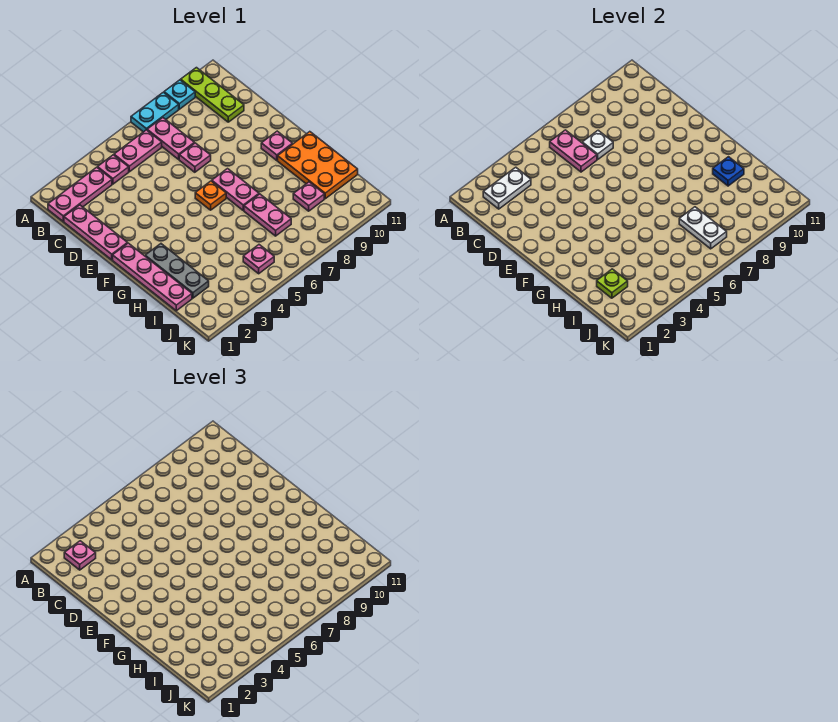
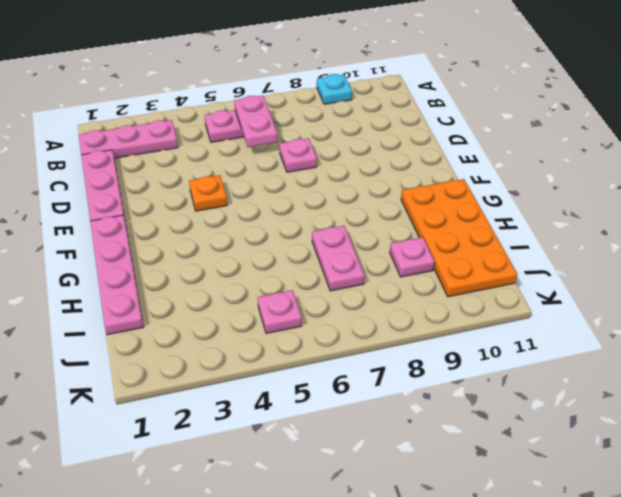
orange 1x1 plate [189,175,227,211] -> orange 1x1 plate moved to [195,181,226,210]
orange 2x4 plate [401,179,517,297] -> orange 2x3 plate [278,132,358,199]
none -> cyan 1x2 plate [131,92,179,132]
none -> lime 1x3 plate [181,68,244,122]
none -> pink 1x1 plate [98,155,129,184]

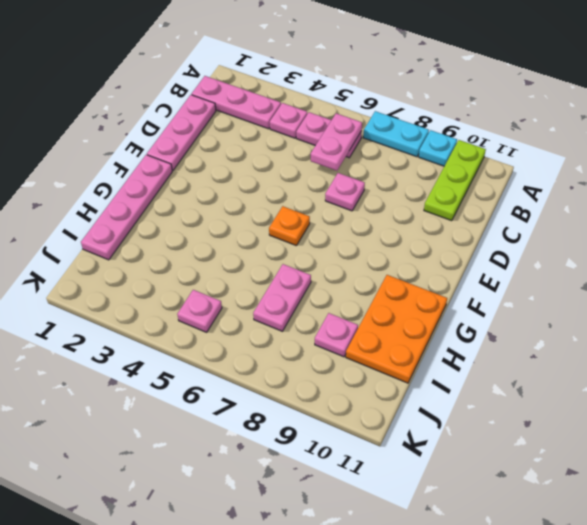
none -> pink 1x2 plate [147,118,194,159]
none -> pink 1x2 plate [212,169,259,210]
none -> pink 1x1 plate [261,131,293,160]

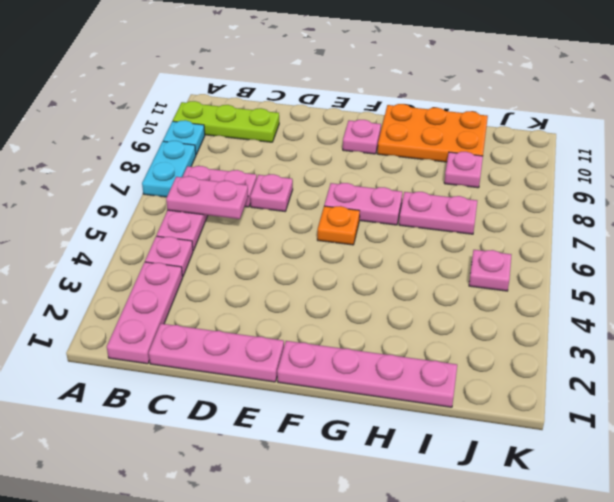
none -> grey 1x3 plate [145,244,209,298]
none -> white 1x2 plate [483,167,531,209]
none -> white 1x1 plate [582,130,613,159]

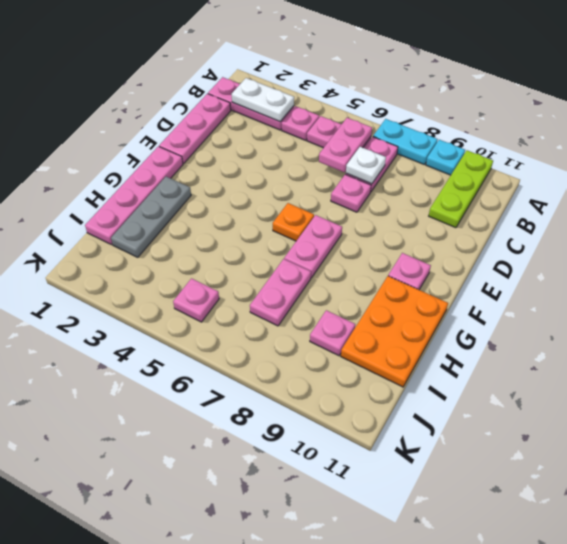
none -> blue 1x1 plate [713,157,744,186]
none -> lime 1x1 plate [597,269,628,298]
none -> white 1x2 plate [679,207,727,249]

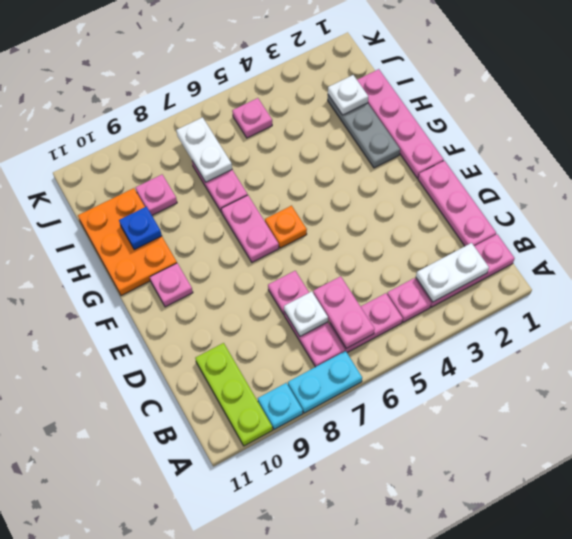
white 1x1 plate [328,75,368,115] -> lime 1x1 plate [597,269,628,298]
none -> pink 1x1 plate [64,541,96,570]

